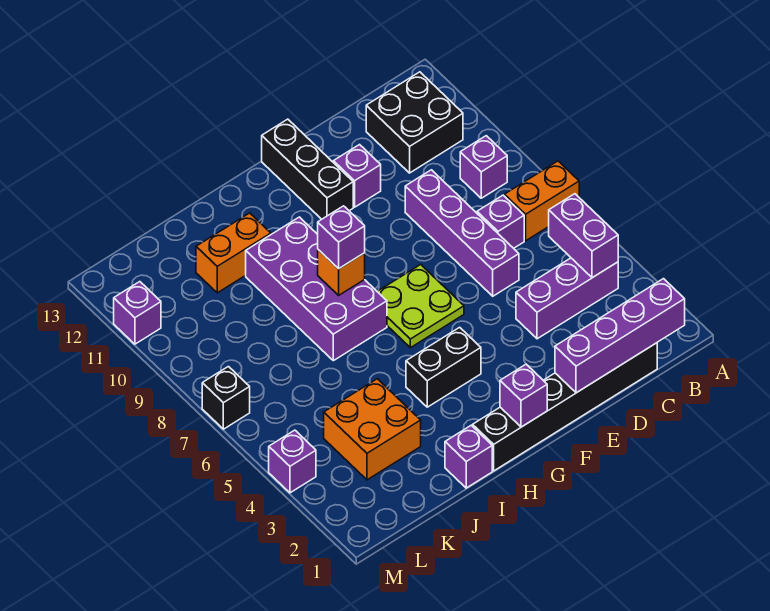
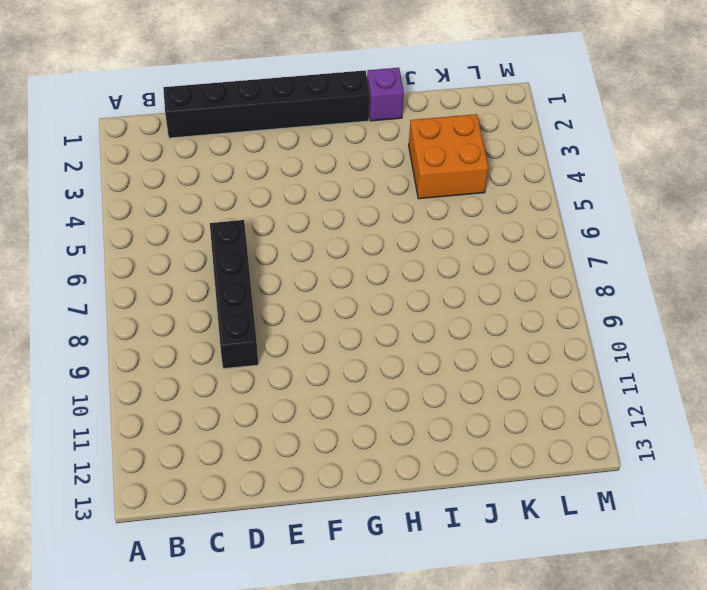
black 1x4 brick [210,220,258,369] -> purple 1x4 brick [405,170,519,296]
none -> orange 1x2 brick [504,161,579,241]
none -> purple 1x3 brick [516,258,618,339]
none -> purple 1x1 brick [460,136,507,198]

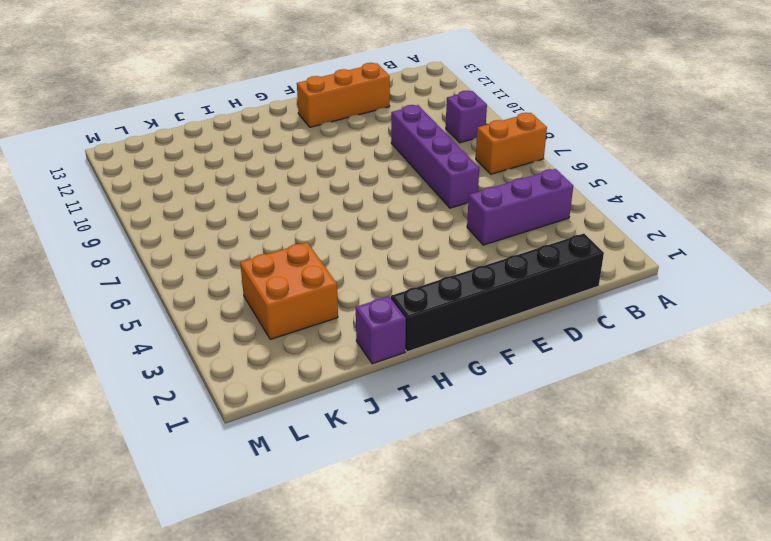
orange 1x3 brick [297,63,390,127] -> black 1x3 brick [262,119,353,219]
none -> black 2x2 brick [366,72,463,173]
none -> purple 1x1 brick [477,195,524,248]
none -> purple 1x1 brick [333,145,381,207]

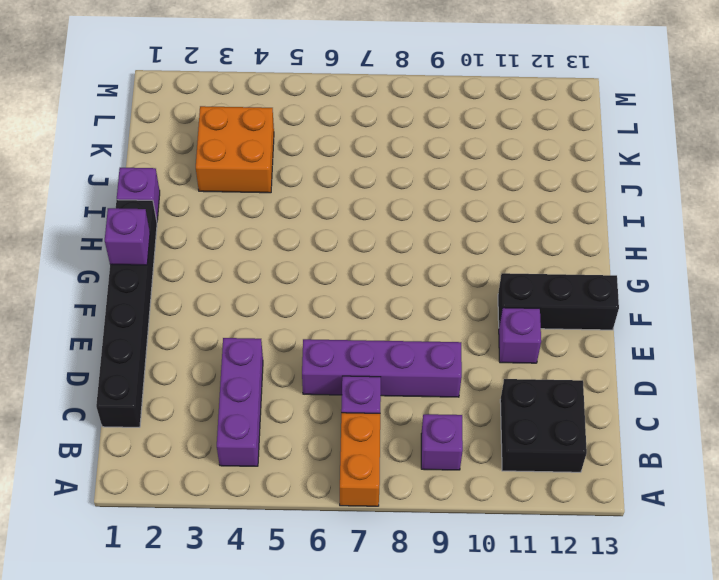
none -> lime 2x2 plate [377,265,464,348]
none -> black 1x2 brick [406,327,481,407]
none -> purple 2x4 brick [246,217,387,361]

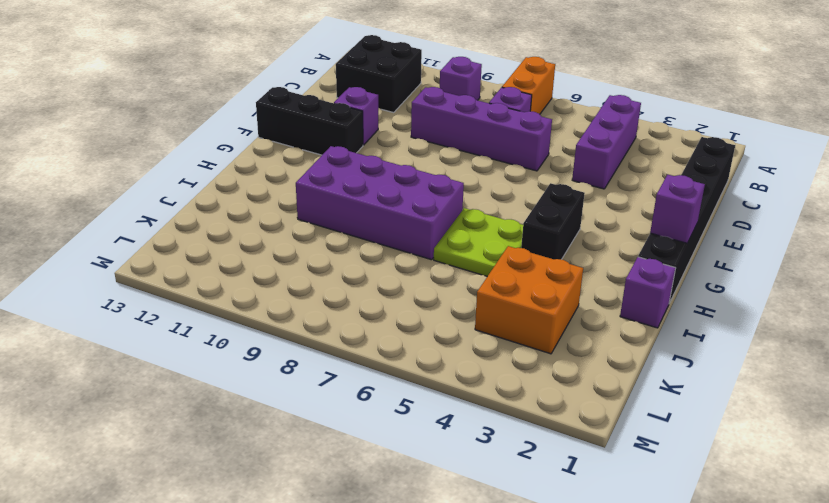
lime 2x2 plate [434,208,523,276] -> lime 2x2 plate moved to [377,265,464,348]
none -> orange 1x2 brick [196,213,271,293]
none -> purple 1x1 brick [269,430,316,493]
none -> black 1x1 brick [202,367,250,429]

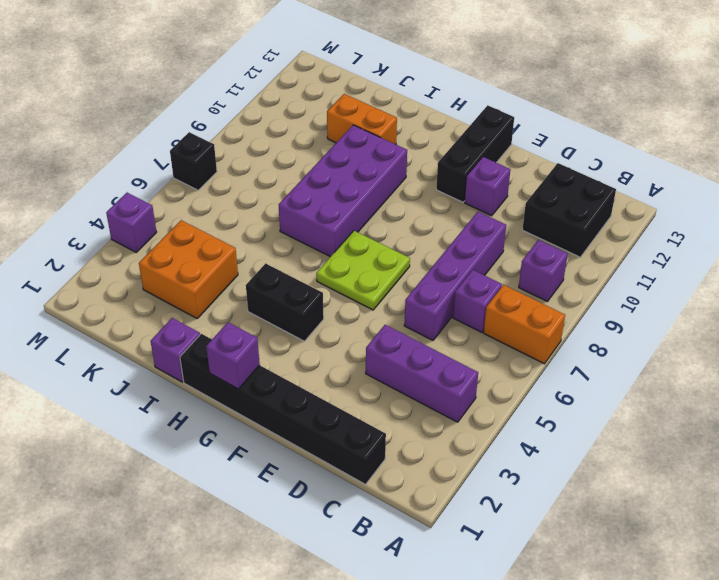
none -> purple 1x1 brick [114,282,161,344]
none -> purple 1x4 brick [555,279,685,393]
none -> purple 1x2 brick [549,194,618,278]

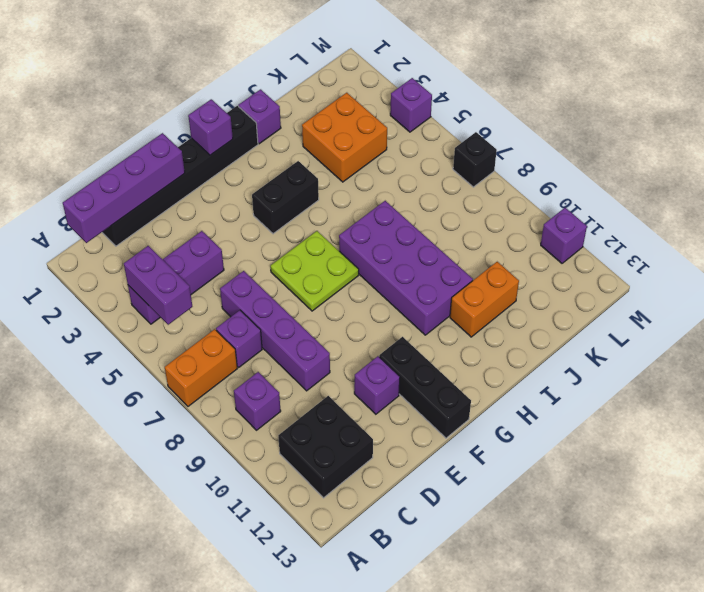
none -> orange 1x1 brick [318,250,365,295]
none -> purple 1x1 brick [318,206,365,269]

